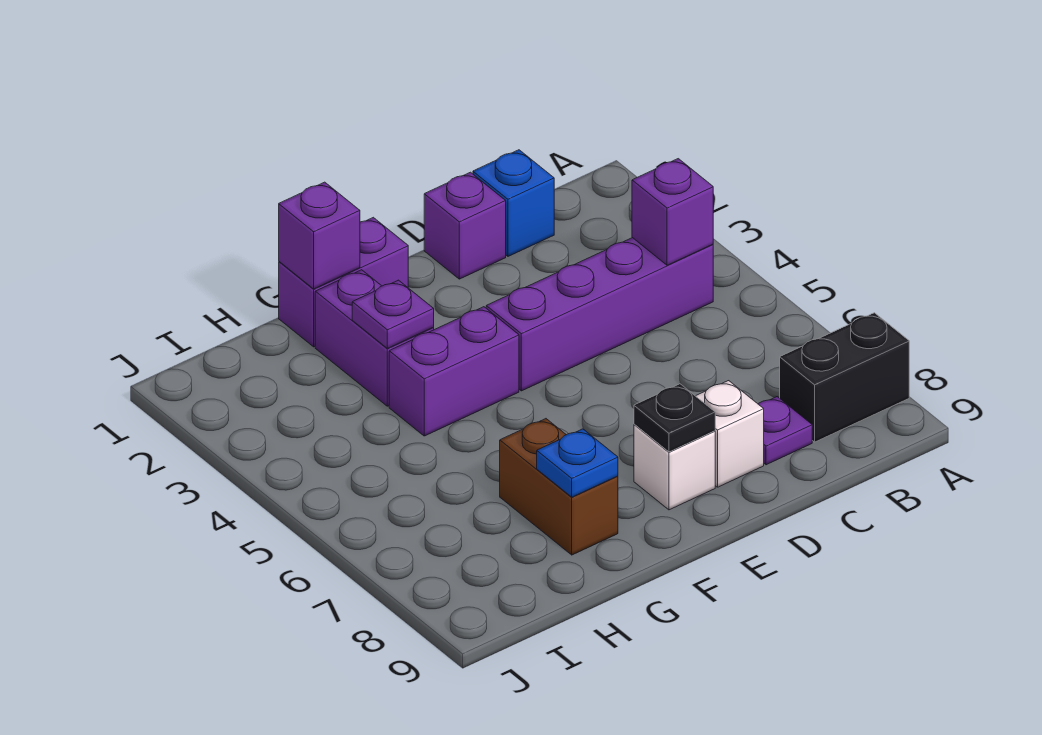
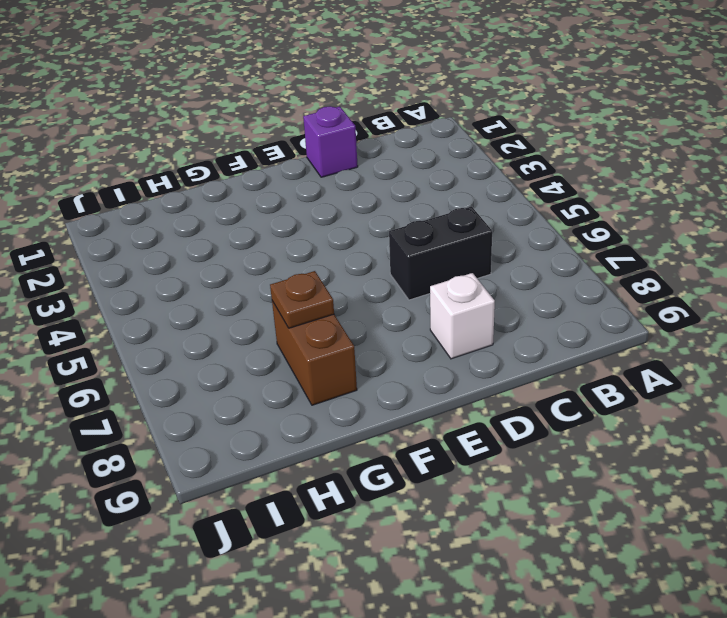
black 1x2 brick [389,207,492,300] -> black 1x2 brick moved to [780,313,909,442]
brown 1x1 plate [270,271,334,328] -> none
none -> purple 1x4 brick [486,238,713,391]
none -> blue 1x1 brick [473,150,554,256]
none -> purple 1x1 plate [758,397,812,465]

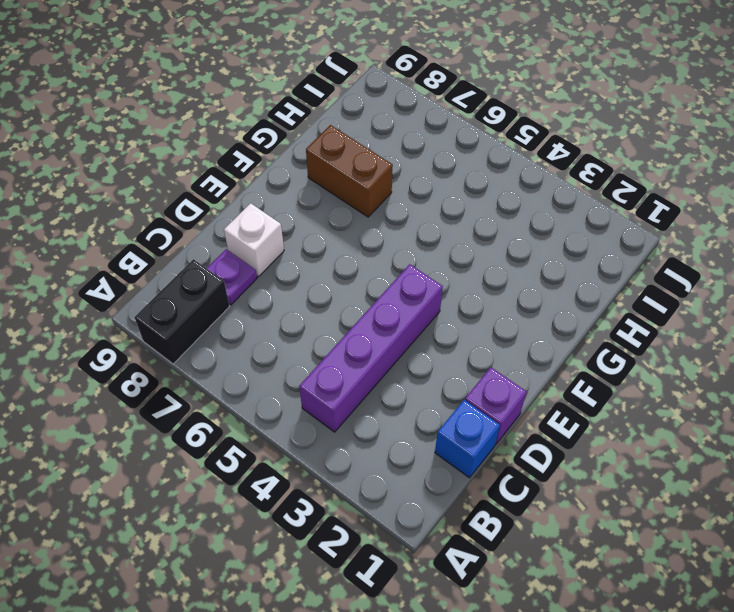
none -> white 1x1 brick [634,424,715,510]
none -> purple 1x2 brick [279,217,408,347]
none -> purple 1x2 brick [389,307,519,436]

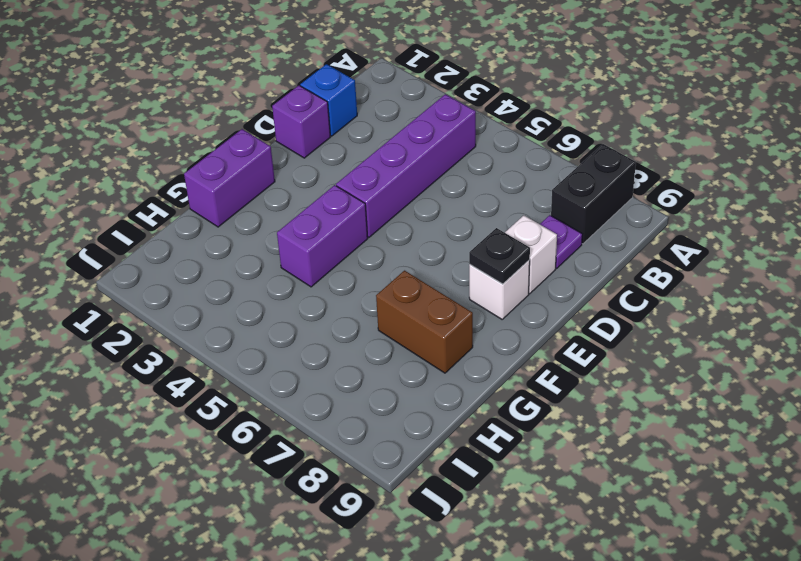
none -> purple 1x2 brick [315,270,434,406]
none -> purple 1x1 brick [632,159,713,265]
none -> purple 1x1 brick [279,182,360,289]

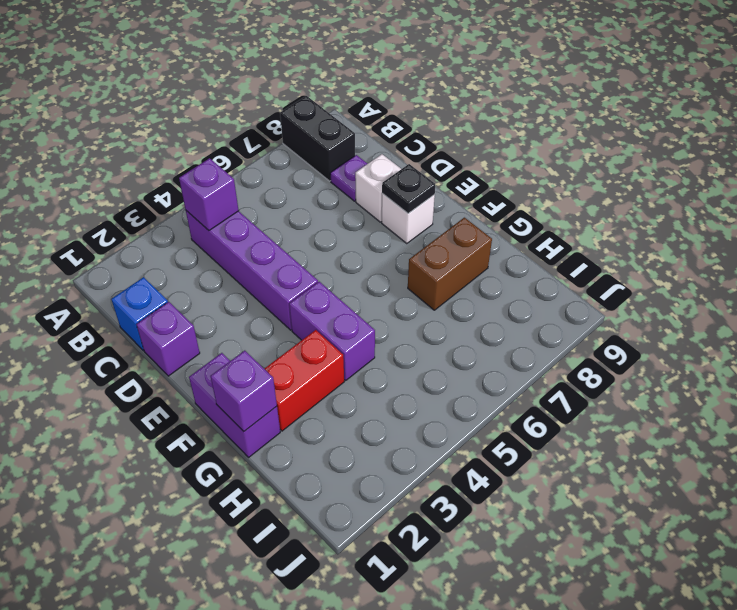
red 1x2 brick [264,330,344,431] -> purple 1x2 brick [315,270,434,406]
none -> purple 1x1 plate [352,280,434,348]
none -> blue 1x1 plate [537,429,618,497]

